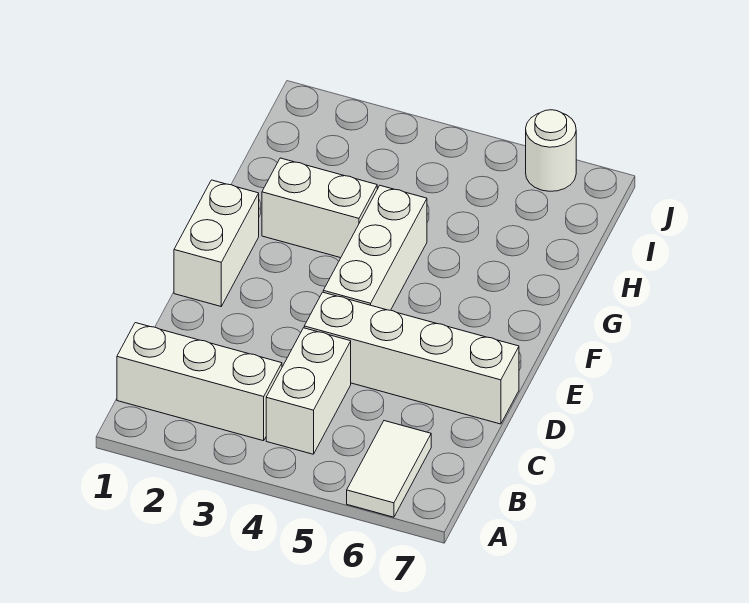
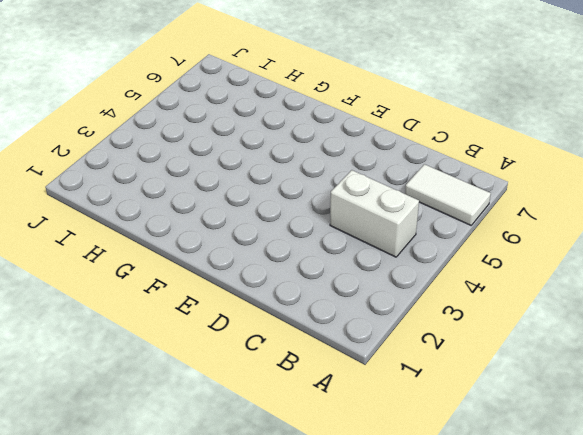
none -> white 1x3 brick [117,323,282,441]
none -> white 1x4 brick [304,292,519,424]

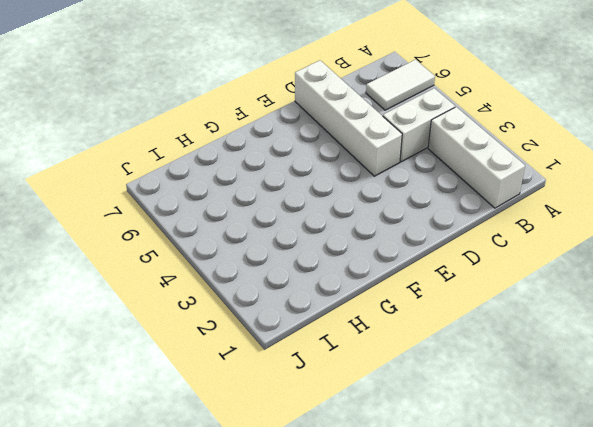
none -> white 1x2 brick [174,180,259,306]
none -> white 1x3 brick [323,186,427,310]

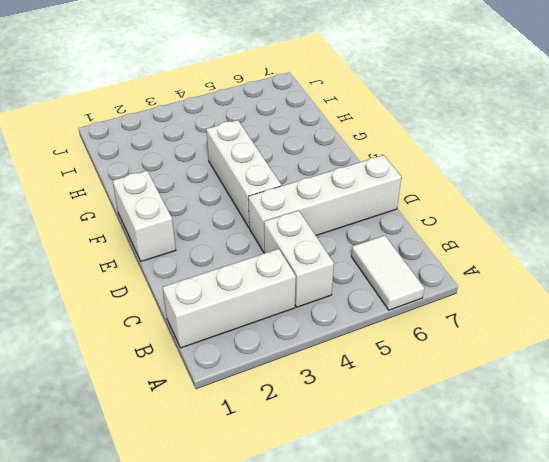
none -> white 1x2 brick [262,158,377,258]
none -> white 1x1 round brick [526,110,576,191]

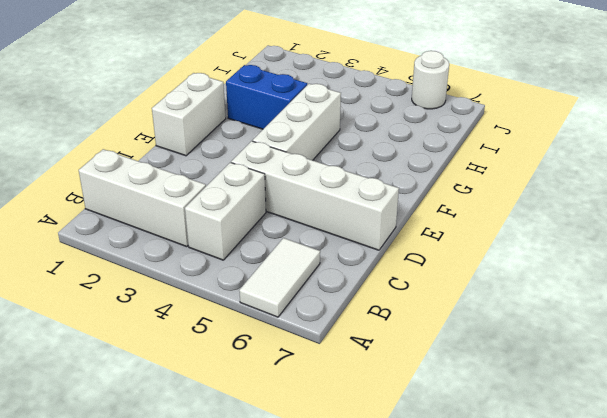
blue 1x2 brick [226,65,307,129] -> white 1x2 brick [262,158,377,258]

